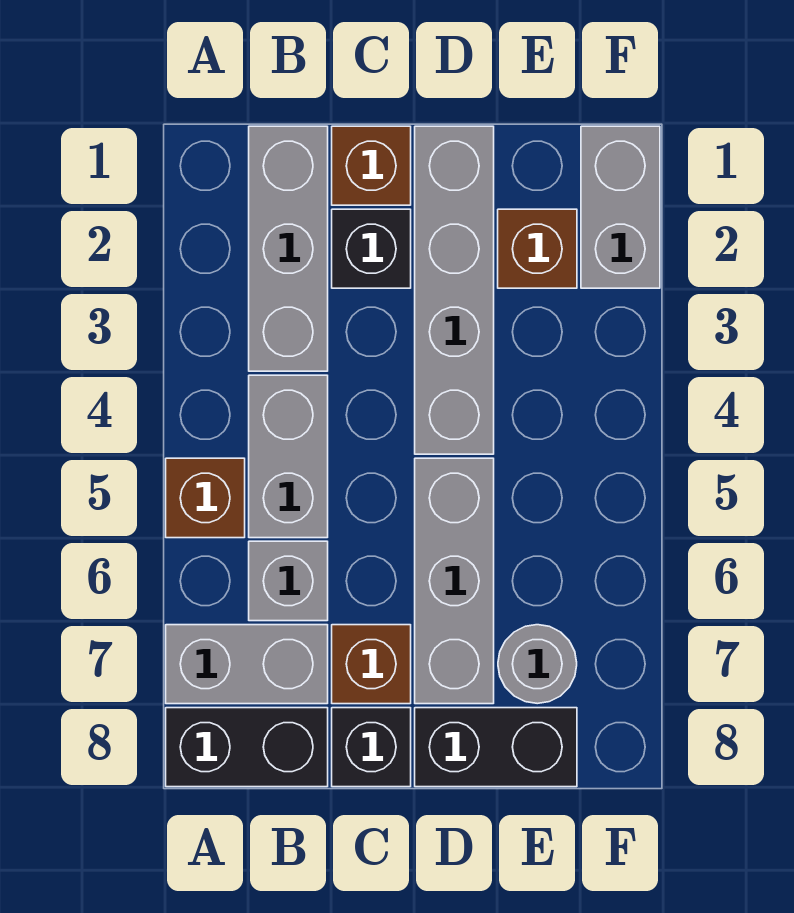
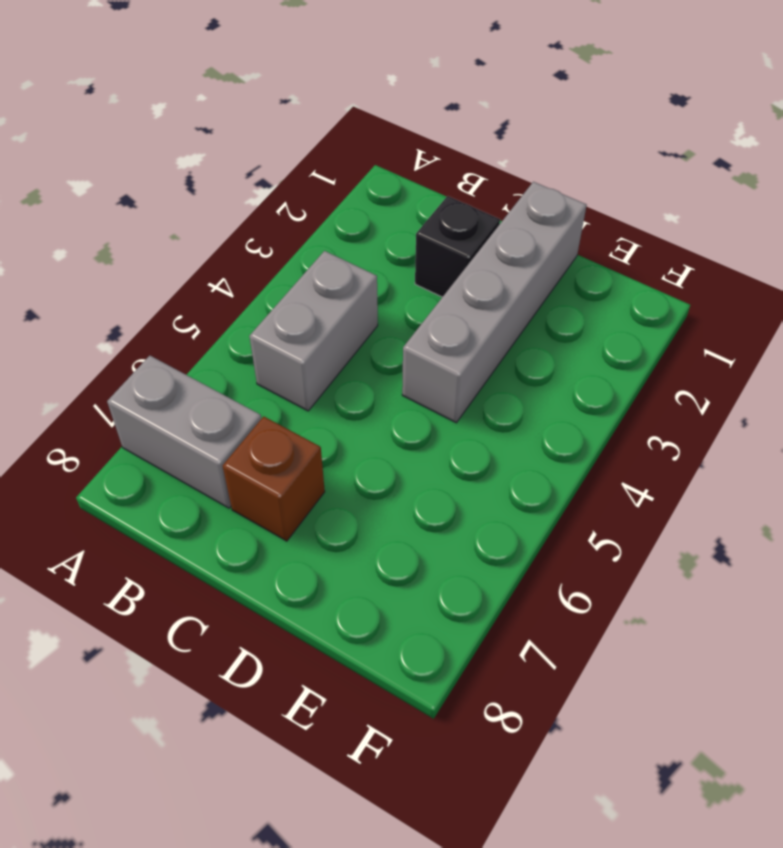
none -> brown 1x1 brick [166,458,245,538]
none -> black 1x2 brick [166,708,328,787]
none -> grey 1x3 brick [249,126,328,371]

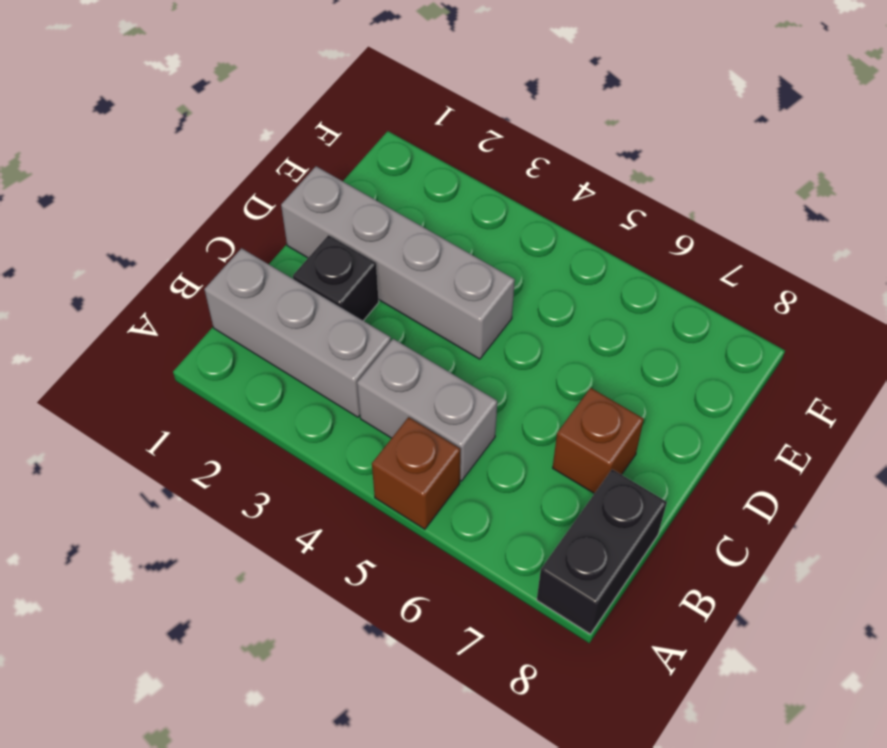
none -> grey 1x2 brick [166,625,328,704]
none -> grey 1x1 brick [249,541,328,621]
none -> brown 1x1 brick [332,126,411,205]

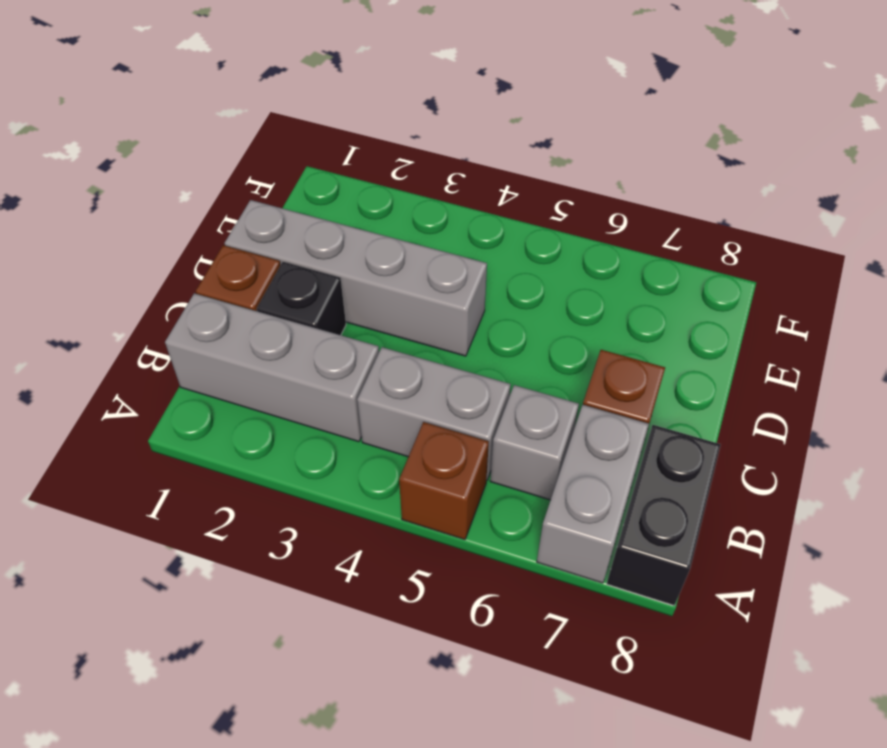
none -> black 1x1 brick [332,708,411,787]
none -> grey 1x3 brick [415,458,494,704]
none -> black 1x2 brick [415,708,577,787]

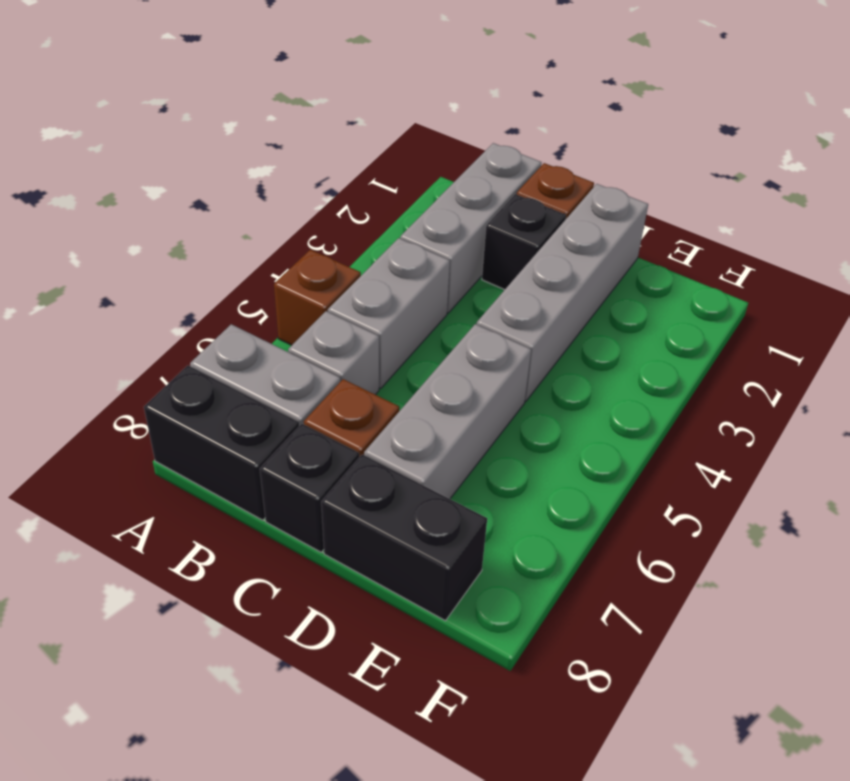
none -> brown 1x1 brick [498,209,577,288]
none -> grey 1x1 round brick [498,625,577,704]
none -> grey 1x2 brick [581,126,660,288]

